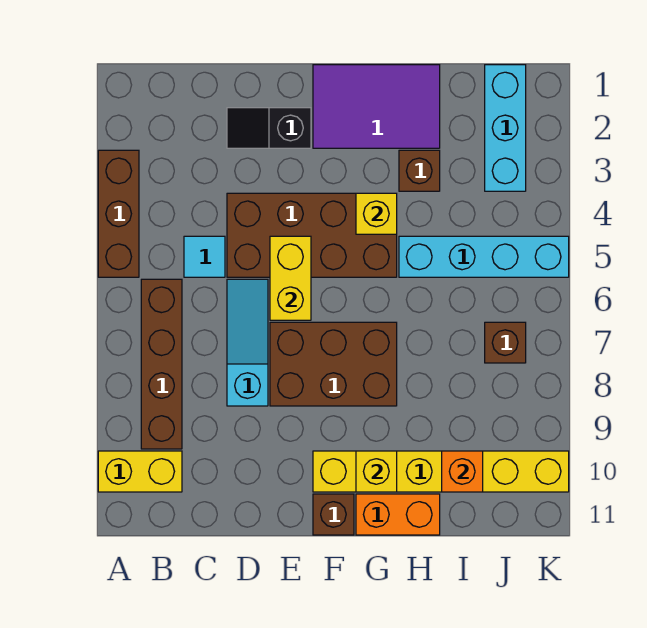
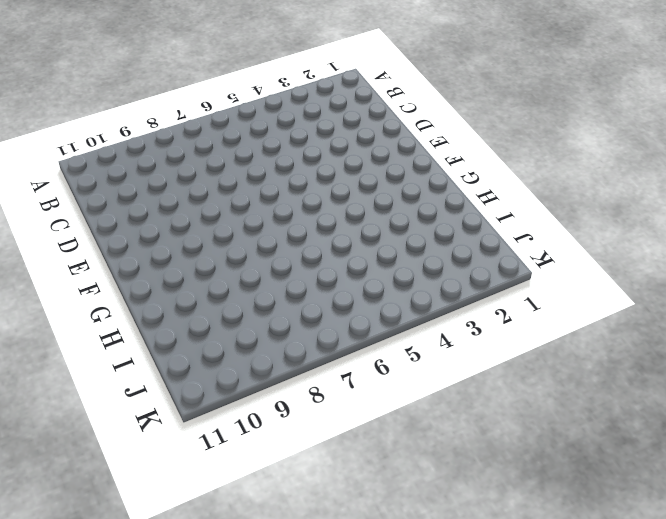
none -> brown 1x3 brick [98,150,139,277]
none -> yellow 1x2 brick [98,451,182,492]
none -> brown 1x4 brick [141,279,182,449]

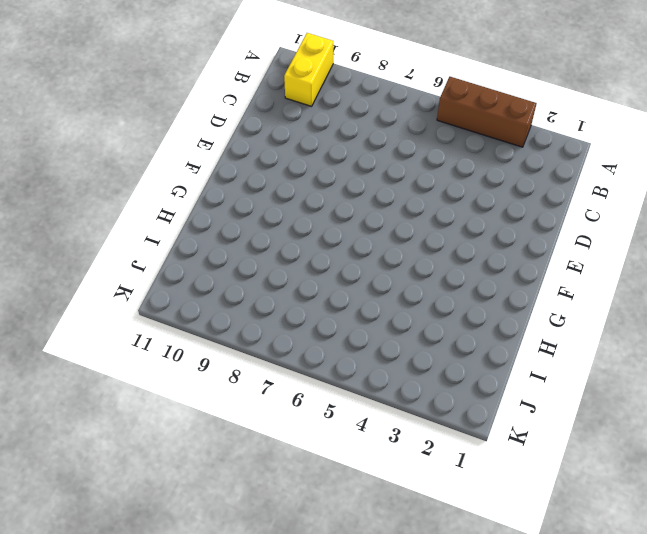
none -> brown 1x4 brick [141,279,182,449]
none -> cyan 1x1 tile [184,236,225,277]
none -> black 1x2 slope [227,108,311,148]

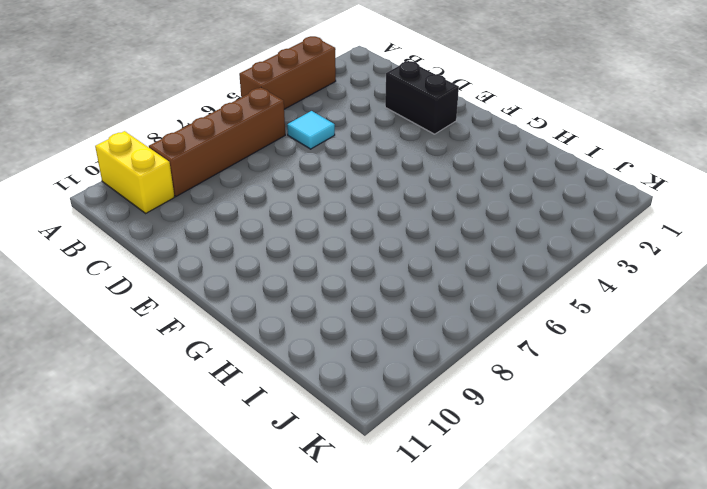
black 1x2 brick [385,61,459,134] -> black 1x2 slope [227,108,311,148]
none -> brown 2x4 brick [227,193,397,277]
none -> cyan 1x3 slope [227,279,268,406]
none -> brown 2x3 brick [270,322,397,406]

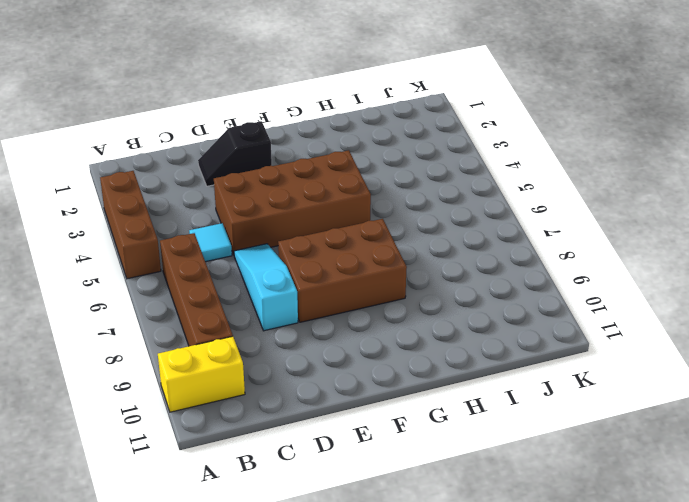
none -> purple 2x3 tile [313,65,440,148]
none -> yellow 1x6 brick [313,451,569,492]
none -> brown 1x1 brick [313,494,354,535]

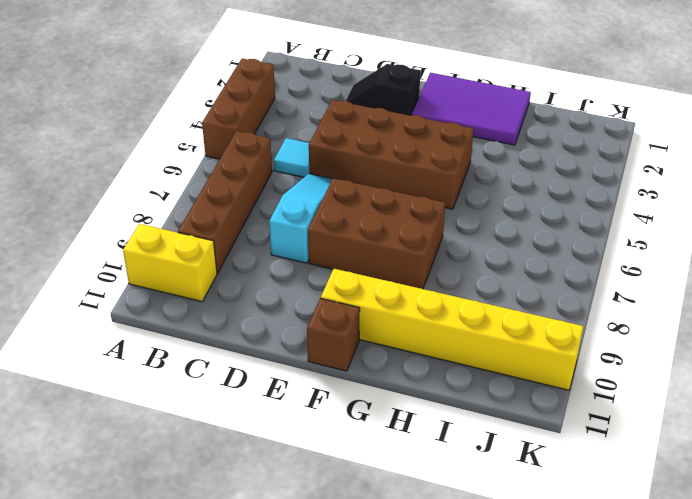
none -> orange 1x2 brick [356,494,440,535]
none -> brown 1x1 brick [399,150,440,191]
none -> cyan 1x4 brick [399,236,569,277]

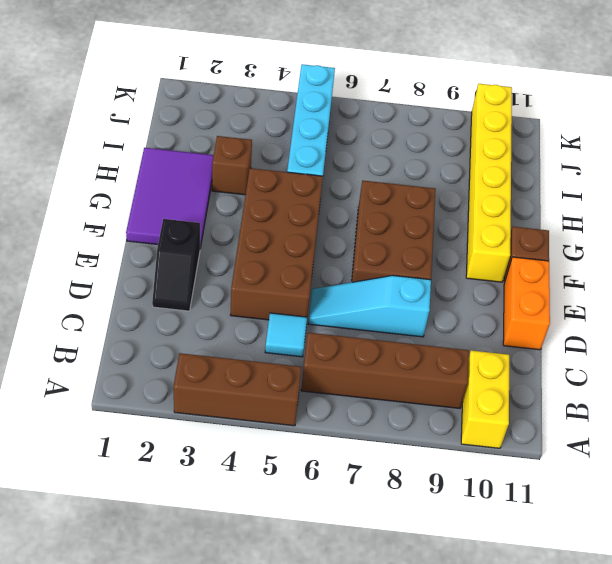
orange 1x2 brick [503,257,550,350] -> orange 1x2 brick moved to [356,494,440,535]
none -> cyan 1x3 brick [485,65,526,191]
none -> brown 1x1 brick [485,322,526,363]
none -> yellow 1x2 brick [270,236,311,320]

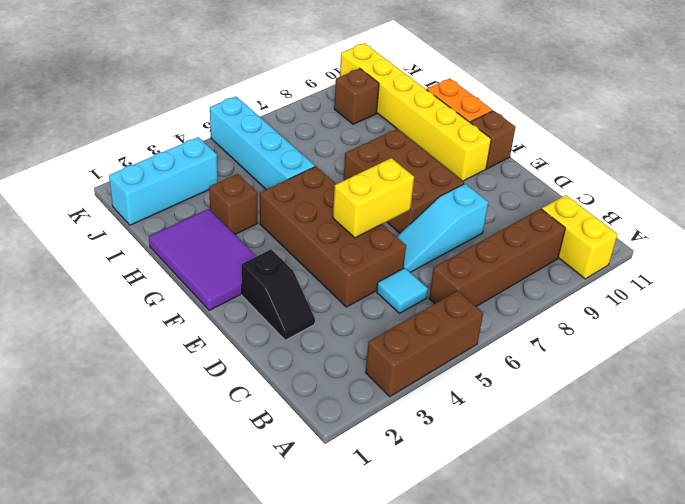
brown 1x1 brick [334,68,379,124] -> brown 1x1 brick moved to [485,322,526,363]
none -> yellow 1x1 brick [356,193,397,234]
none -> yellow 1x1 brick [356,451,397,492]
none -> orange 1x1 brick [442,451,483,492]

